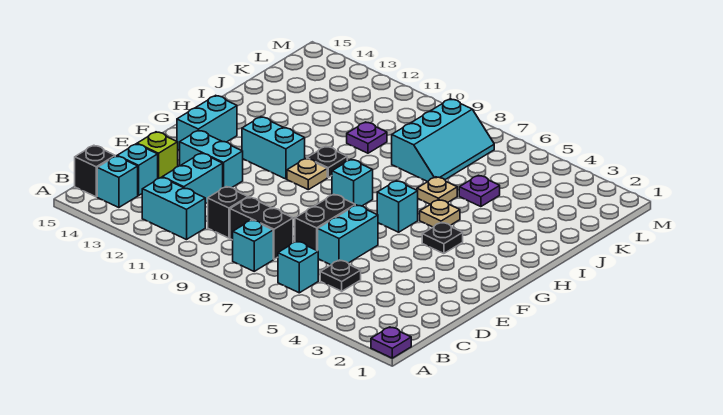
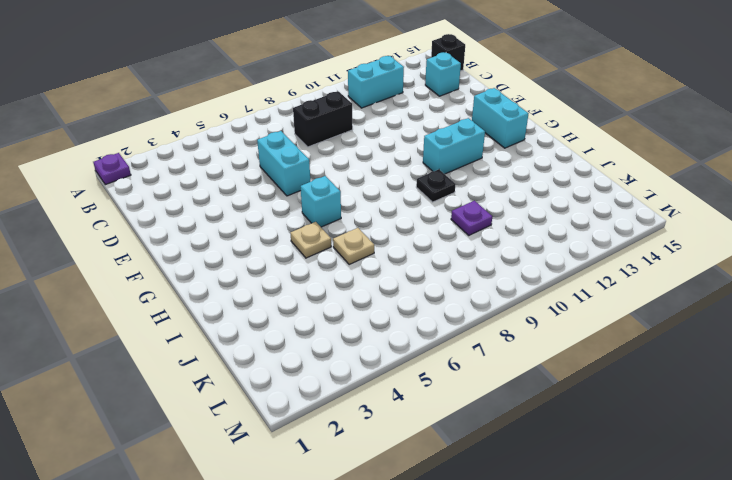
none -> cyan 1x1 brick [278,241,318,293]
none -> cyan 1x1 brick [233,220,273,271]
none -> cyan 1x1 brick [97,156,138,208]

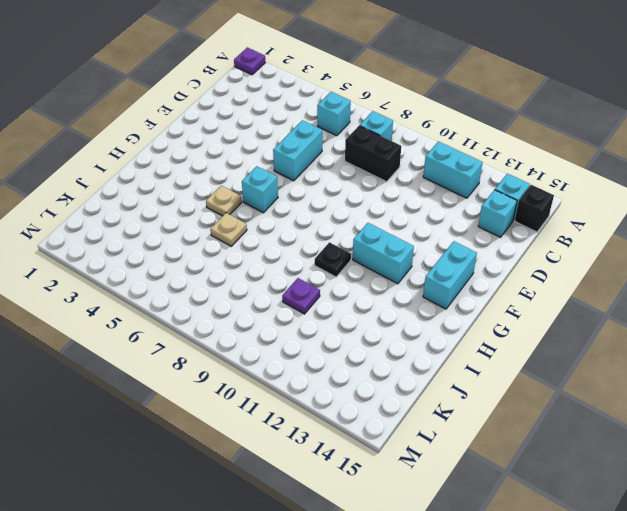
none -> black 1x1 plate [320,260,361,291]
none -> black 1x1 brick [208,187,248,238]
none -> cyan 1x2 brick [162,153,223,204]

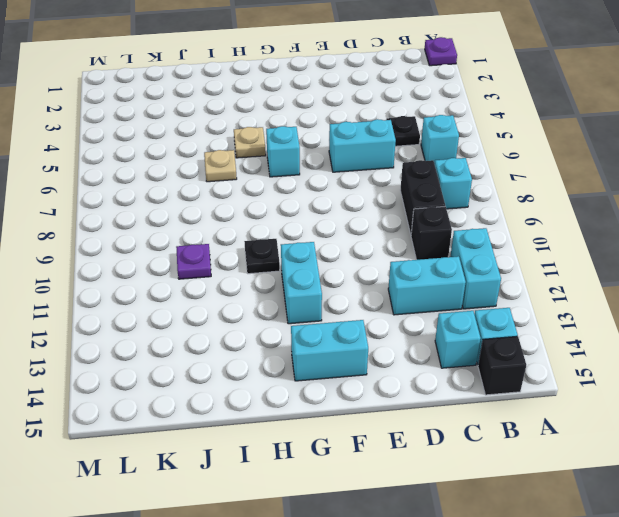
none -> black 1x2 brick [295,194,355,251]
none -> lime 1x1 brick [137,132,178,179]
none -> cyan 1x2 brick [180,130,243,188]

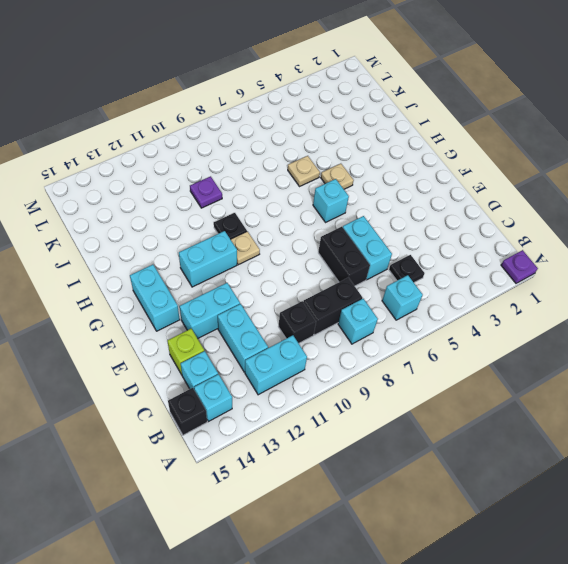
none -> black 1x1 plate [422,222,463,254]
none -> cyan 1x1 brick [332,160,373,206]
none -> purple 1x1 plate [459,175,500,207]

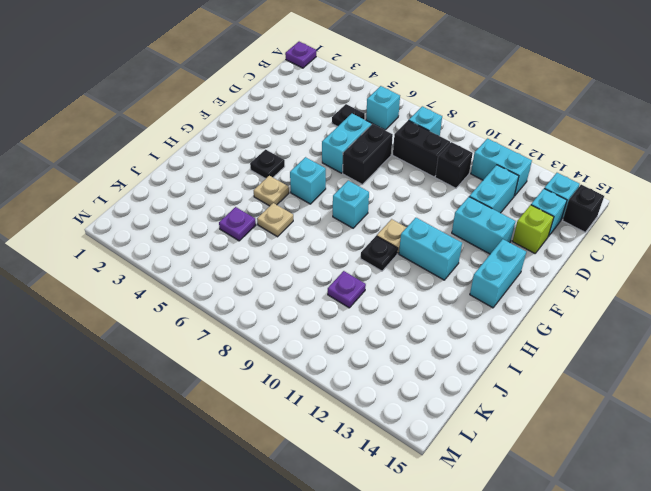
none -> cyan 2x3 slope [392,99,494,182]

